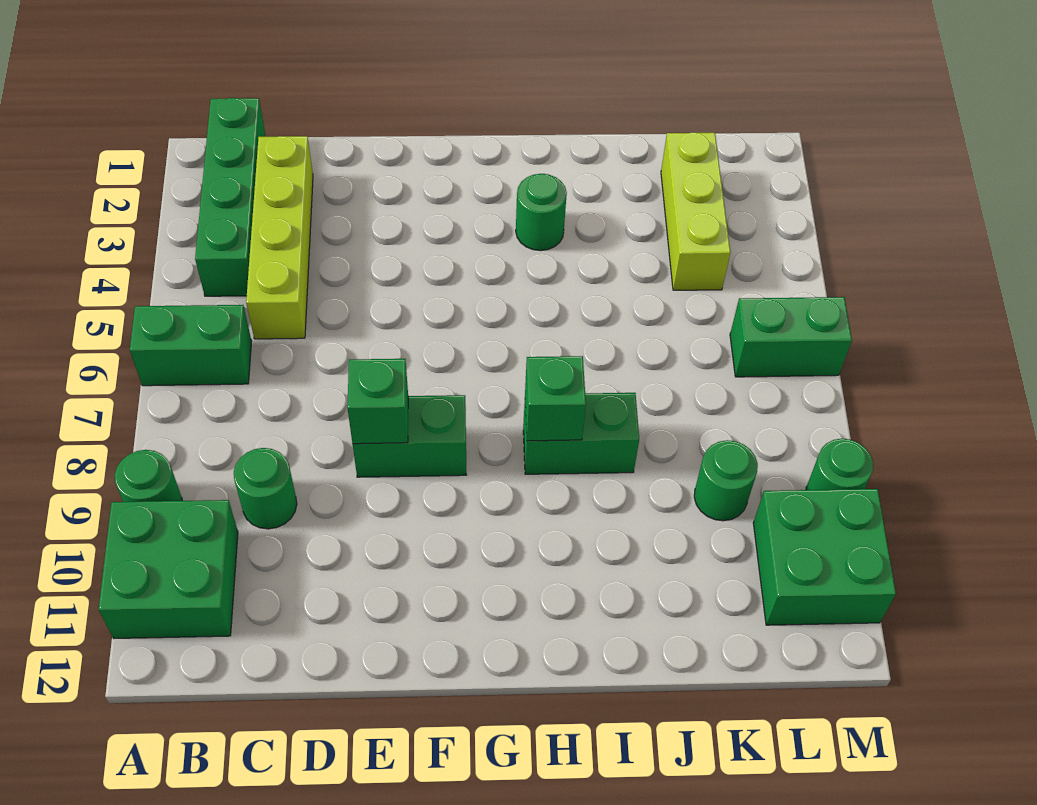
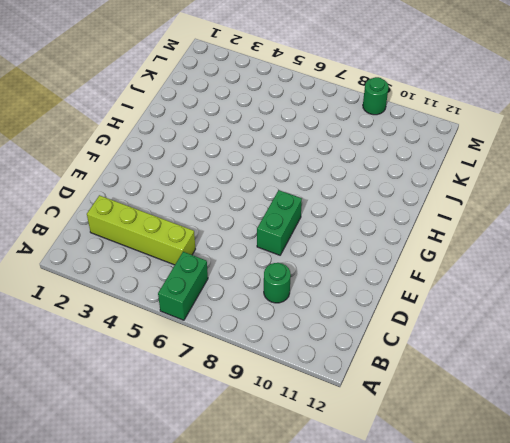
none -> green 1x1 round brick [115,450,182,502]
none -> green 2x2 brick [98,500,238,638]
none -> green 1x4 brick [195,98,266,296]

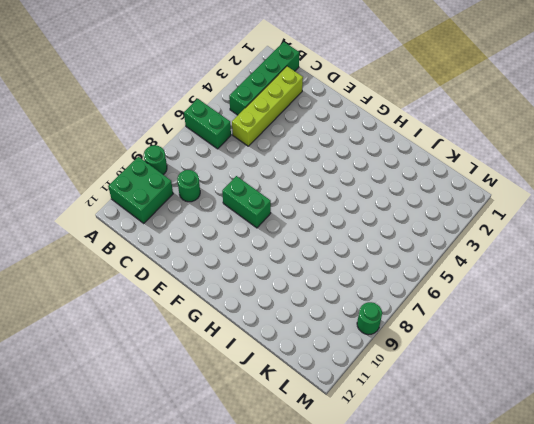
none -> green 1x1 round brick [516,174,567,251]
none -> green 1x2 brick [523,393,639,474]
none -> lime 1x3 brick [661,133,730,290]

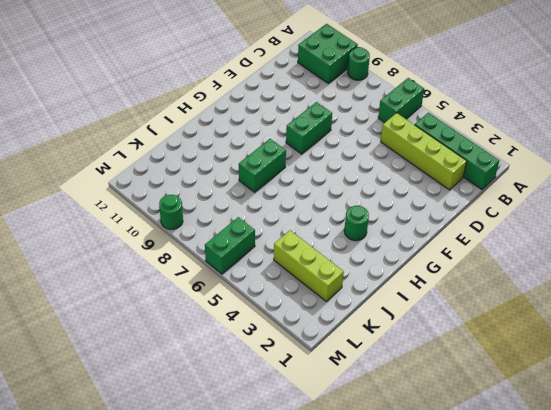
none -> green 1x1 round brick [234,448,297,529]
none -> green 1x1 round brick [694,440,758,521]
none -> green 2x2 brick [753,489,896,625]

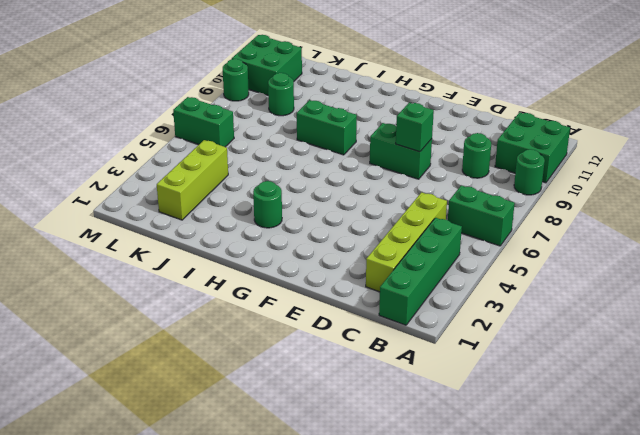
none -> green 1x1 brick [525,356,586,441]

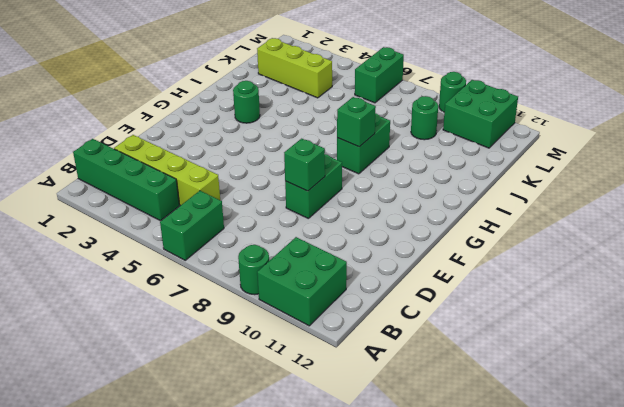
none -> green 1x1 round brick [234,448,297,529]

